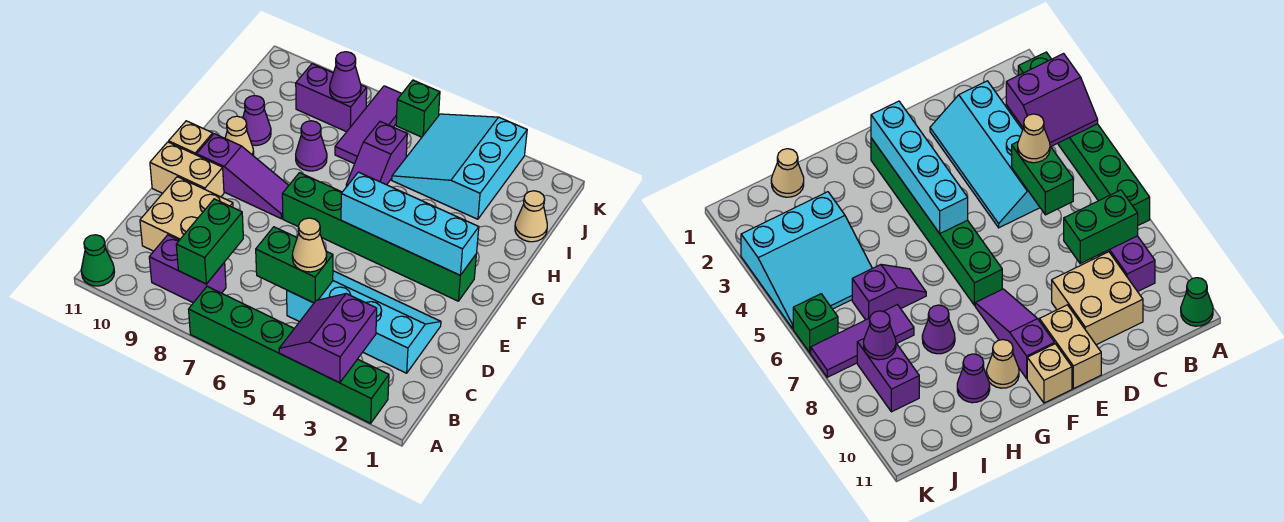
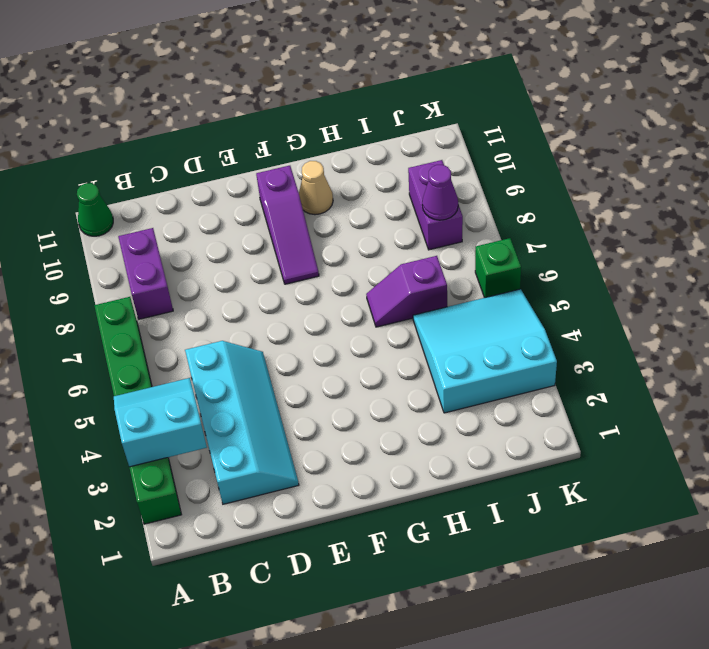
cyan 2x2 slope [114,378,207,467] -> purple 2x2 slope [279,294,377,383]
none -> tan 2x2 brick [140,177,233,251]
none -> tan 1x2 brick [150,142,224,197]
none -> green 1x6 brick [282,173,476,301]

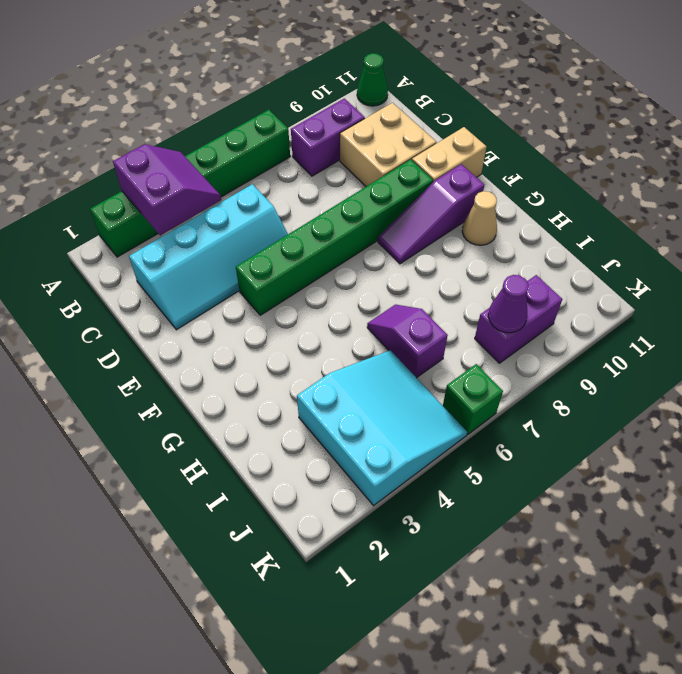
green 1x6 brick [236,160,433,315] -> green 1x6 brick moved to [282,173,476,301]
none -> tan 1x1 brick [169,121,213,155]
none -> purple 1x1 cone [296,121,327,171]
none -> purple 1x1 cone [243,96,271,146]

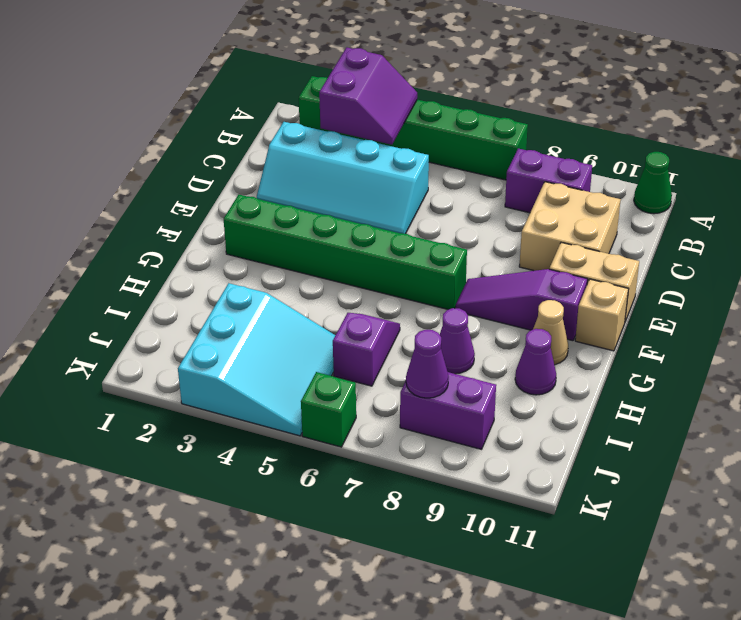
none -> tan 1x1 cone [515,191,547,242]
none -> purple 1x3 tile [335,86,402,164]
none -> green 1x2 brick [176,199,243,284]

